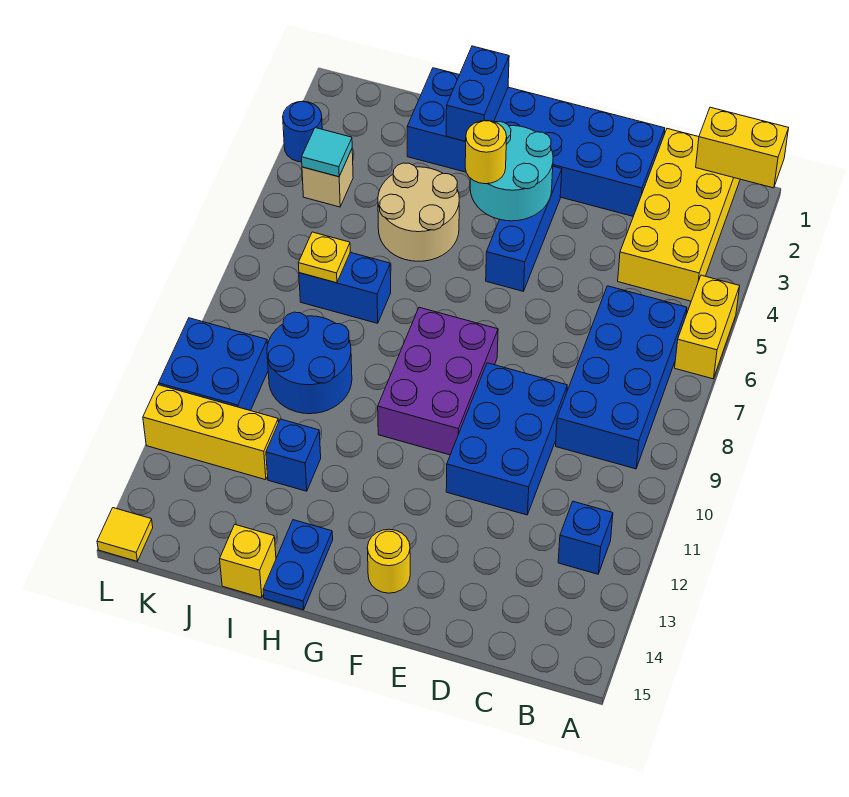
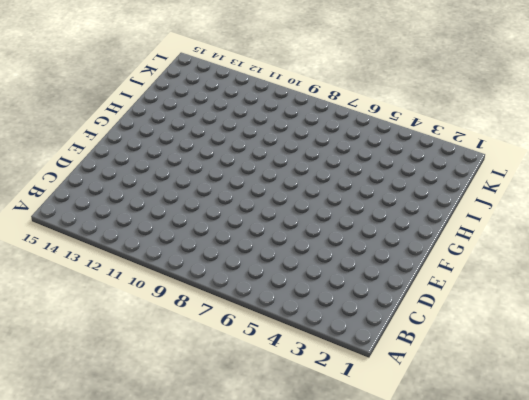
none -> yellow 1x2 brick [675,275,740,379]
none -> yellow 2x4 brick [618,129,740,301]
none -> blue 2x4 brick [556,286,687,469]

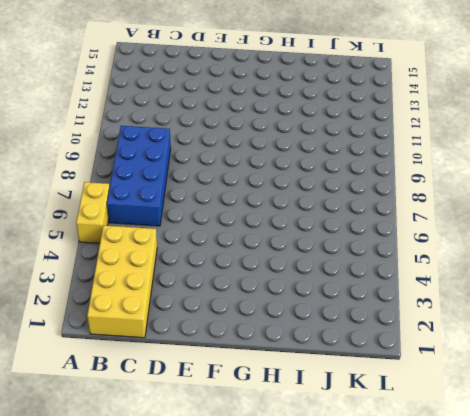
none -> blue 1x1 brick [558,501,613,574]
none -> blue 2x6 brick [407,68,665,216]
none -> blue 2x3 brick [446,363,567,515]

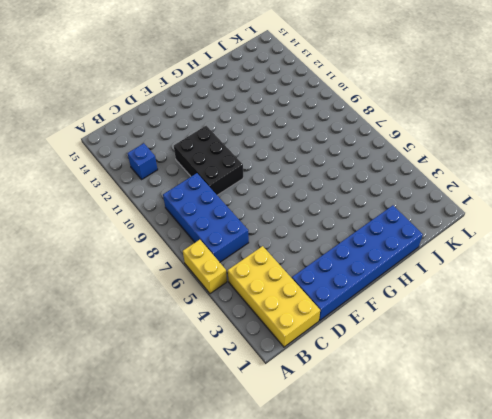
black 2x3 brick [174,126,243,195] -> blue 2x3 brick [446,363,567,515]
none -> blue 1x3 brick [486,166,562,291]
none -> purple 2x3 brick [378,307,498,455]
none -> yellow 1x1 round brick [367,529,410,593]

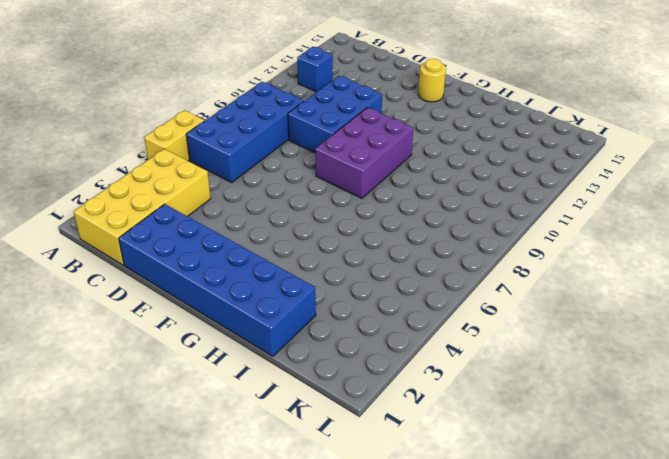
none -> blue 1x3 brick [486,166,562,291]
none -> tan 2x2 round brick [378,163,459,261]
none -> blue 1x2 plate [263,520,333,610]

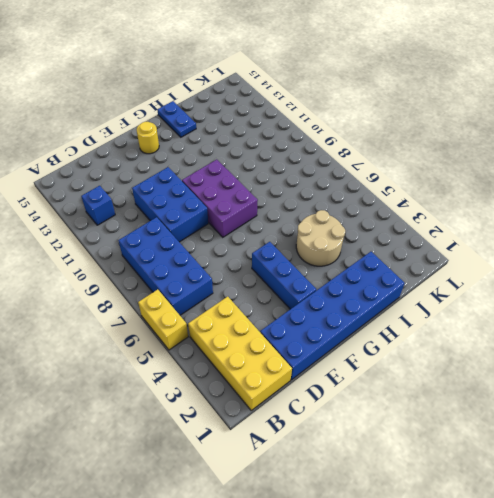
none -> blue 1x2 brick [299,252,391,323]
none -> blue 2x2 round brick [267,312,352,414]
none -> blue 1x1 brick [266,419,321,491]

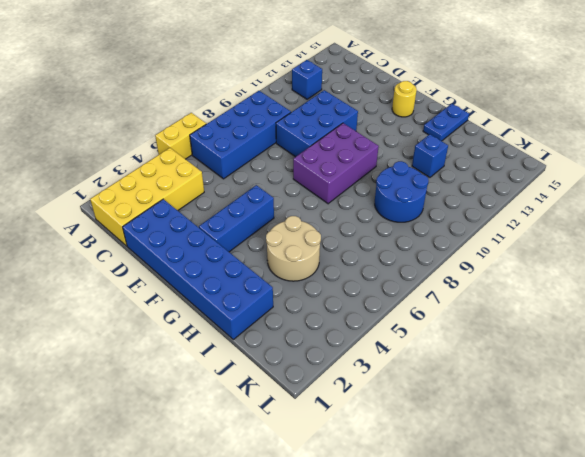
none -> blue 1x2 brick [299,252,391,323]
none -> yellow 1x1 brick [220,524,276,598]
none -> yellow 1x3 brick [143,385,279,480]

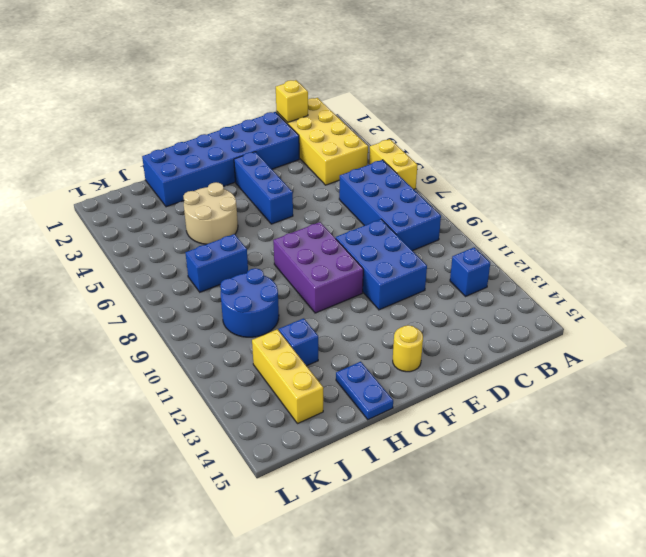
yellow 1x1 brick [276,80,308,122] -> yellow 1x1 brick moved to [220,524,276,598]
yellow 1x3 brick [252,329,323,424] -> yellow 1x3 brick turned to [143,385,279,480]
none -> tan 1x1 brick [302,149,353,207]
none -> blue 2x2 brick [159,318,268,411]
none -> blue 1x1 round brick [283,101,322,162]

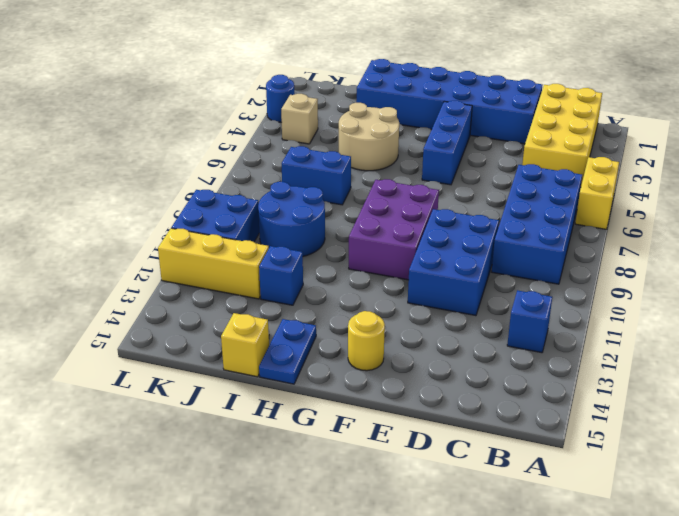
none -> yellow 1x1 tile [97,508,153,561]
none -> yellow 1x2 brick [696,107,788,188]
none -> cyan 2x2 round brick [470,122,553,221]

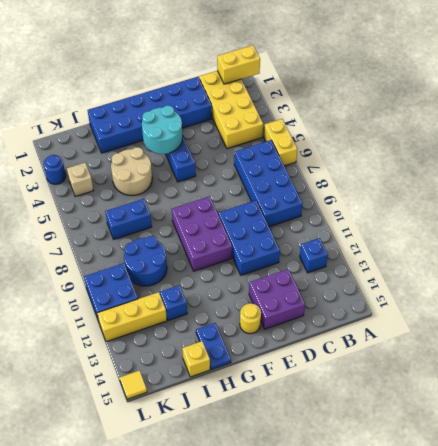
purple 2x2 brick [249,269,305,329] -> none
none -> blue 1x2 brick [446,46,509,141]
none -> yellow 1x1 plate [298,232,350,283]
none -> cyan 1x1 tile [302,128,352,177]

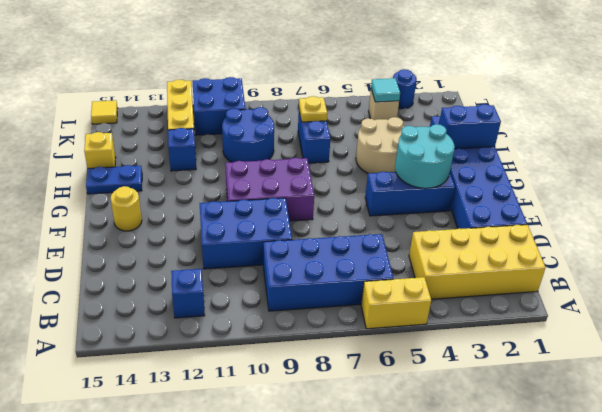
none -> yellow 1x2 brick [696,107,788,188]
none -> yellow 1x1 round brick [465,120,507,184]

